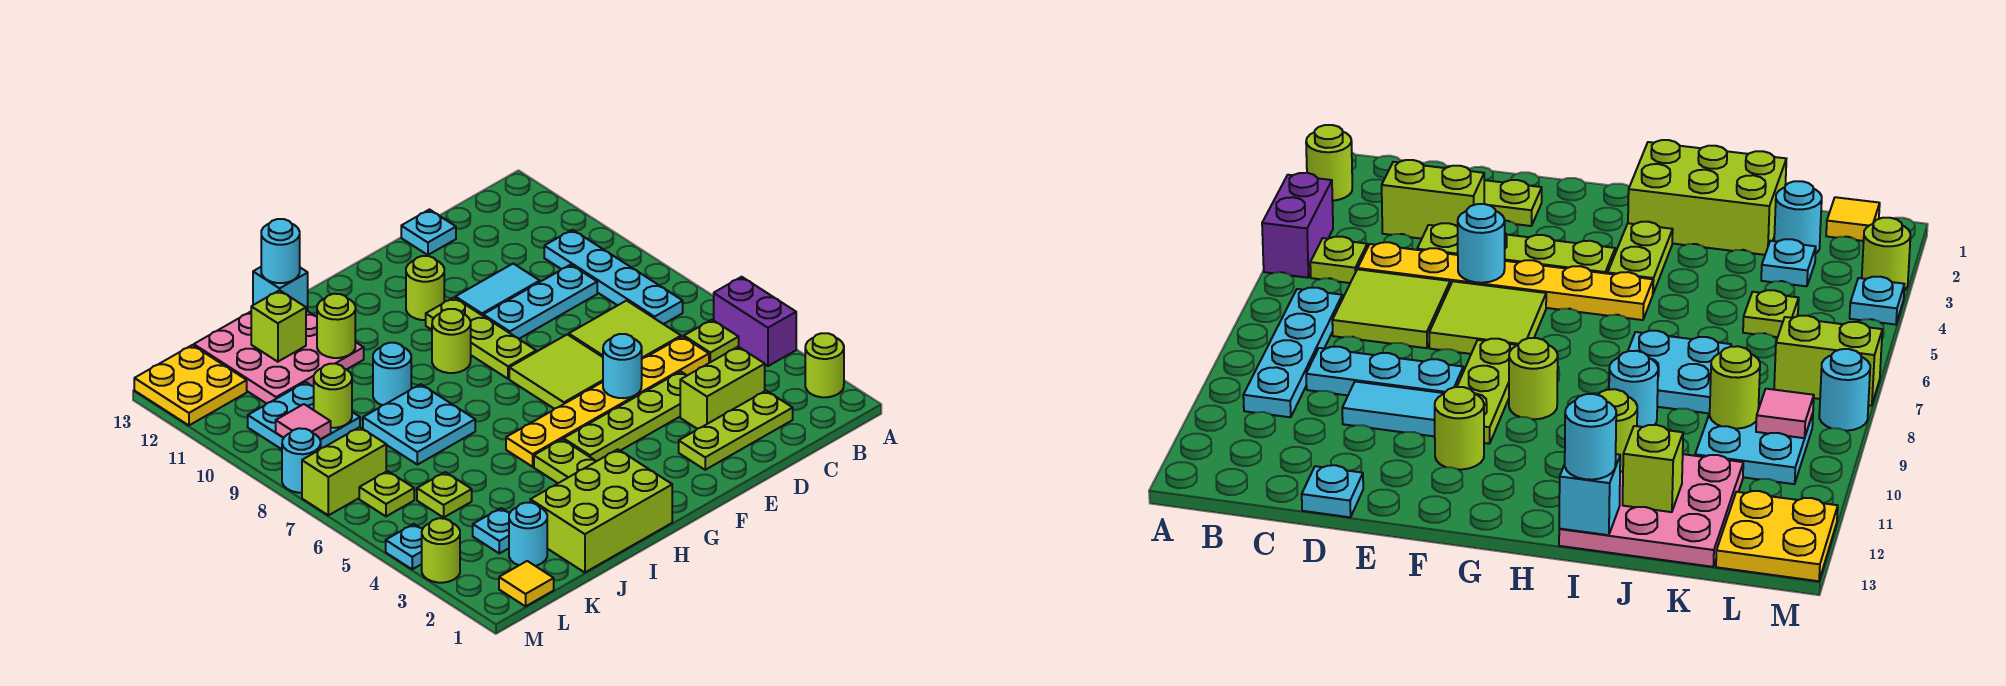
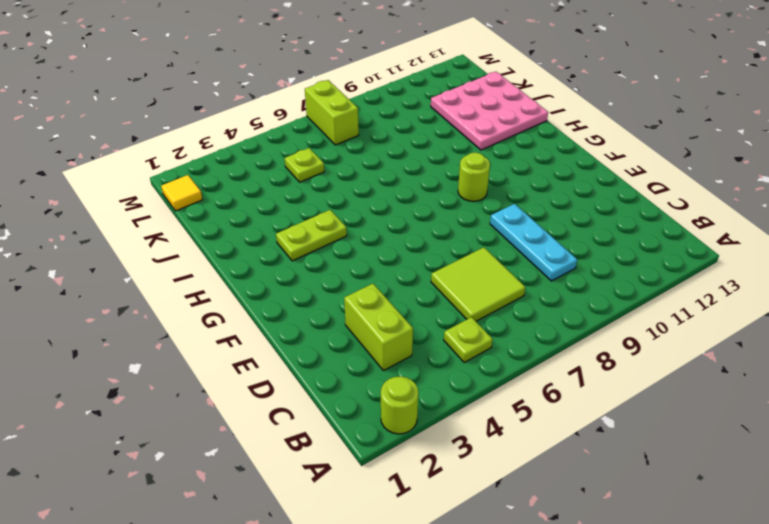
none -> purple 1x2 brick [714,277,796,366]
none -> cyan 1x4 plate [544,230,683,324]
none -> lime 1x3 plate [679,391,793,470]
none -> yellow 1x6 plate [506,337,709,467]

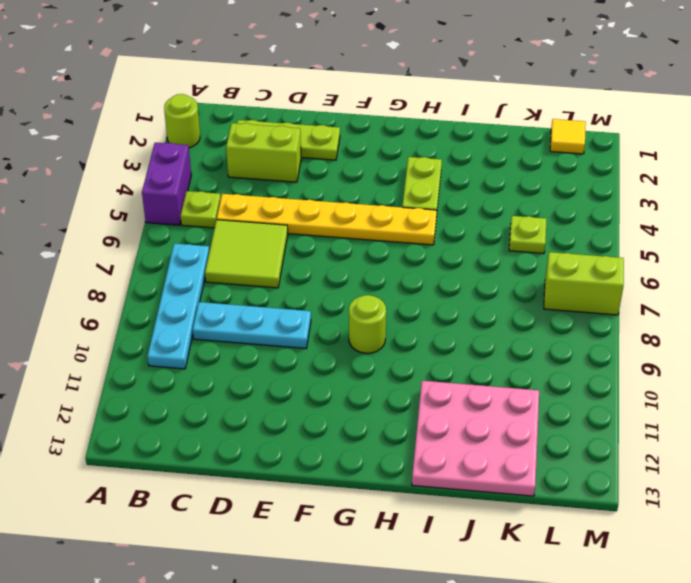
none -> lime 1x4 plate [564,371,687,461]
none -> cyan 1x2 tile [455,264,540,316]
none -> cyan 1x1 plate [401,210,456,255]
none -> lime 2x2 tile [509,334,603,409]

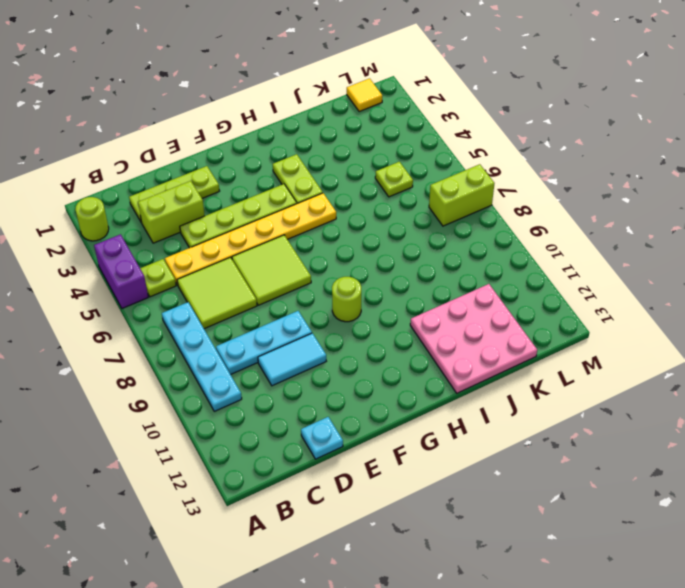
none -> lime 1x3 plate [426,298,536,379]
none -> lime 1x1 round brick [406,256,444,320]
none -> lime 2x3 brick [530,449,672,573]
none -> cyan 2x2 plate [363,384,475,465]

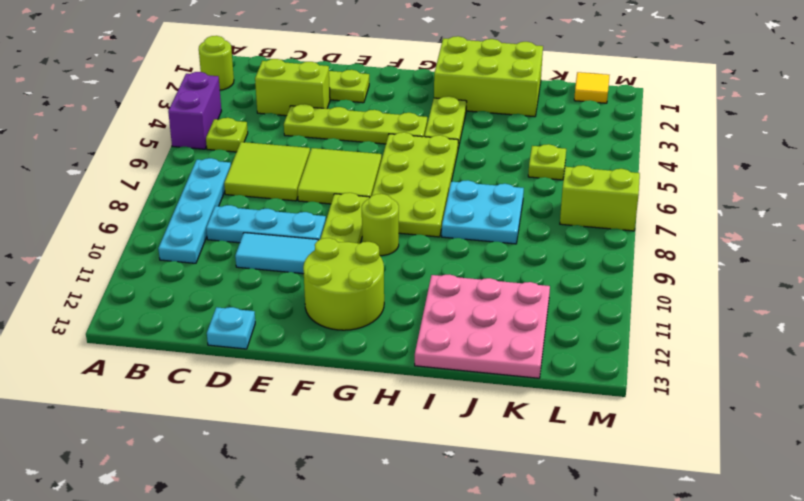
lime 2x2 round brick [303,238,384,330] -> lime 1x1 round brick [406,256,444,320]
lime 2x4 plate [372,132,458,237] -> yellow 1x6 plate [506,337,709,467]
none -> cyan 1x1 round brick [373,343,411,405]
none -> cyan 1x1 round brick [509,503,547,566]
none -> cyan 1x1 plate [473,508,510,553]
none -> cyan 2x2 plate [248,382,360,449]

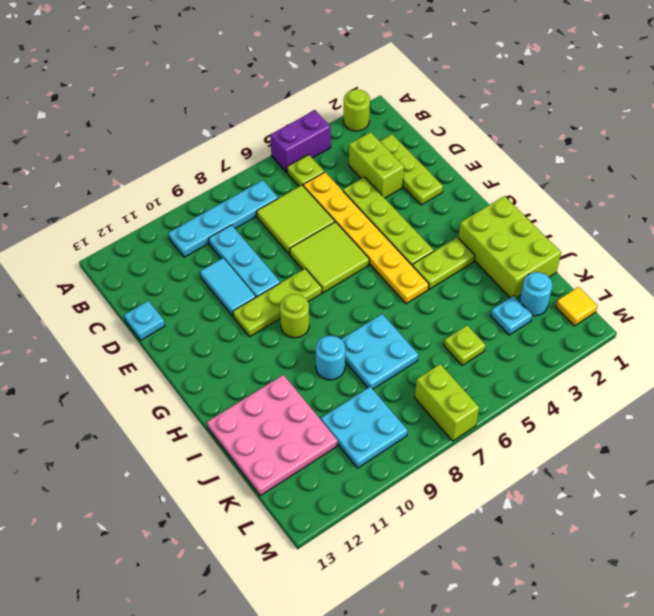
none -> lime 1x1 round brick [406,256,444,320]
none -> lime 1x1 plate [359,471,414,516]
none -> yellow 2x2 plate [134,345,247,425]
none -> lime 1x1 round brick [422,518,460,583]

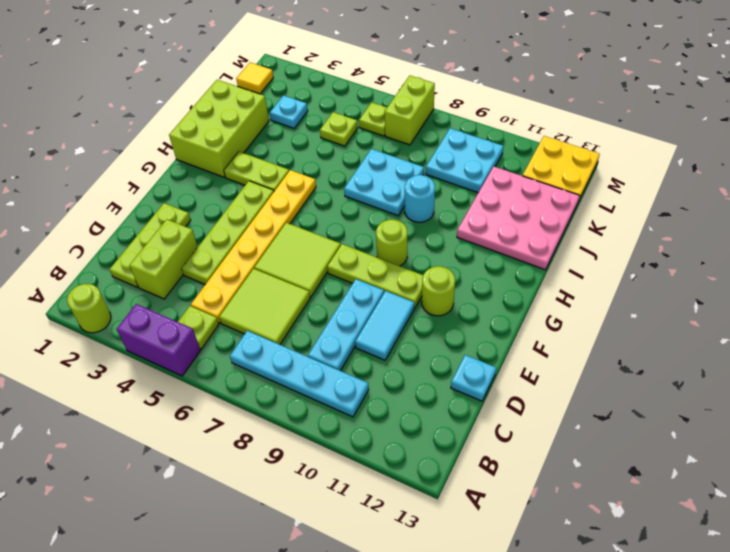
none -> cyan 1x1 round brick [509,503,547,566]
none -> lime 1x1 round brick [422,518,460,583]
none -> cyan 1x1 plate [386,524,422,569]
none -> cyan 1x1 round brick [282,428,321,493]

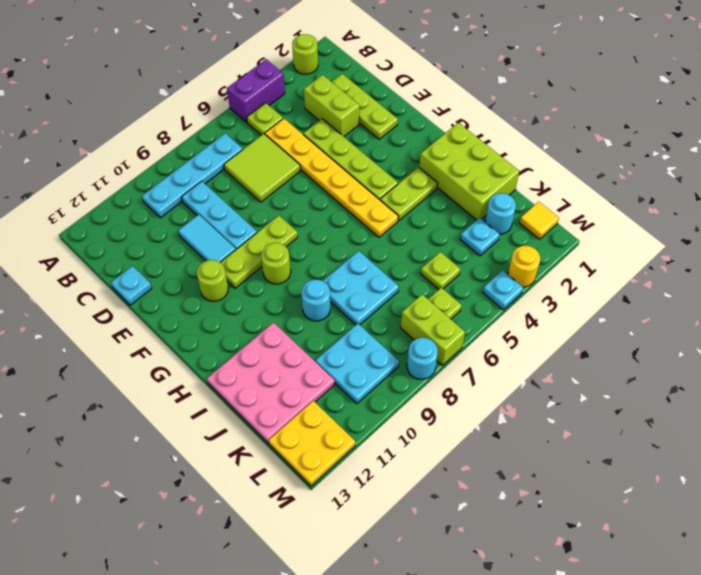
yellow 1x1 round brick [508,246,540,287] -> lime 1x1 round brick [422,518,460,583]
none -> lime 2x2 tile [509,334,603,409]
none -> cyan 1x1 round brick [603,334,642,398]
none -> lime 1x1 round brick [317,294,355,358]
none -> cyan 1x1 brick [253,267,308,312]

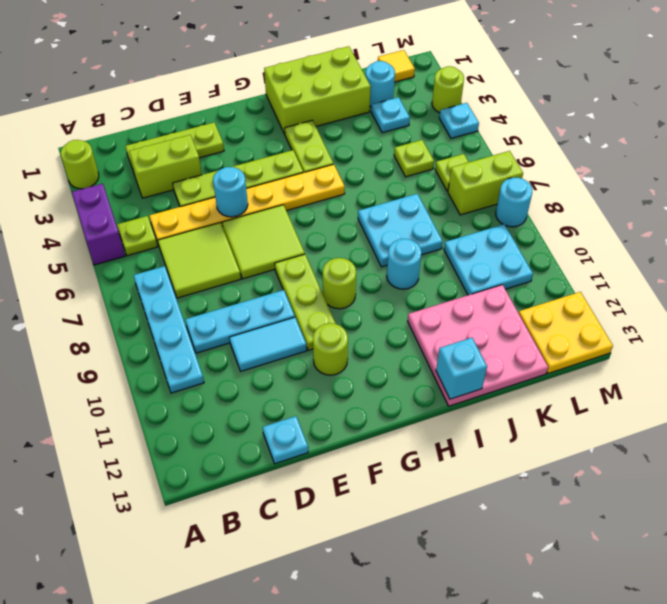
none -> lime 1x1 round brick [317,294,355,358]
none -> lime 1x1 brick [251,290,306,362]
none -> lime 1x1 round brick [314,364,352,428]
none -> pink 1x1 tile [276,404,331,439]

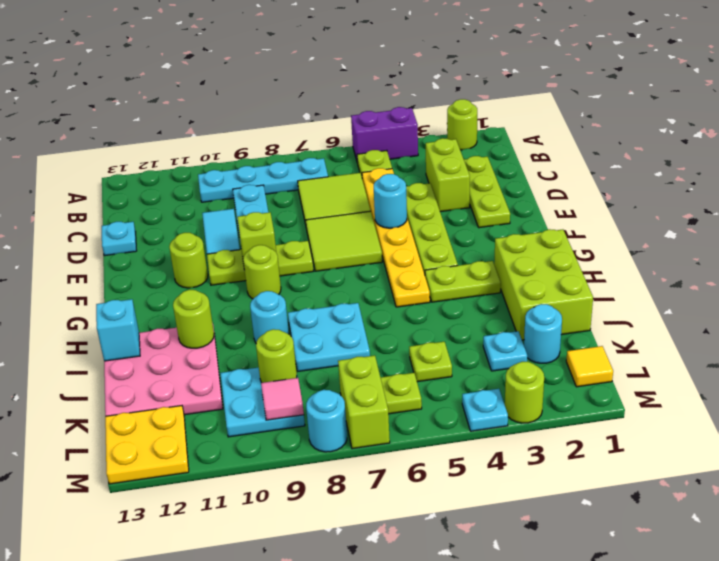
lime 1x1 brick [237,212,276,270] -> lime 1x1 brick moved to [251,290,306,362]
none -> cyan 1x1 round brick [261,219,300,283]

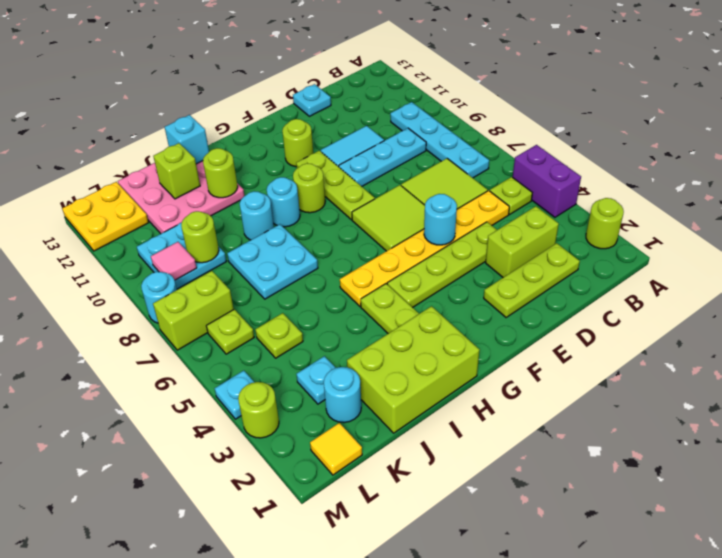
cyan 1x1 round brick [267,177,300,227] -> cyan 1x1 round brick moved to [261,219,300,283]

